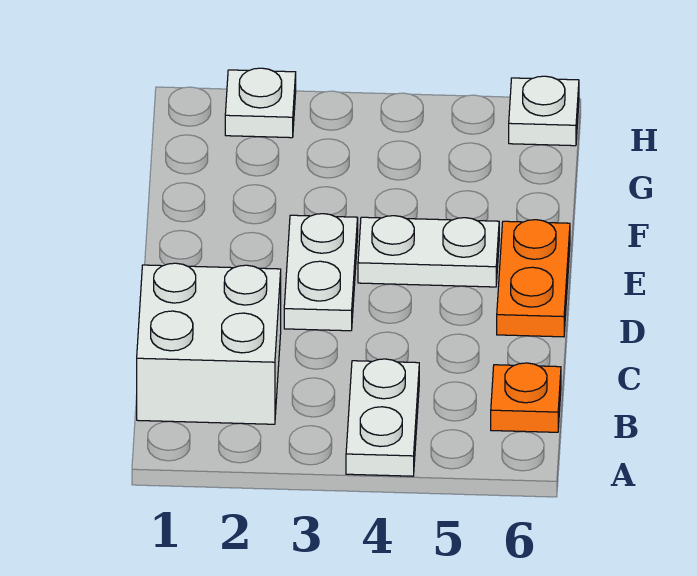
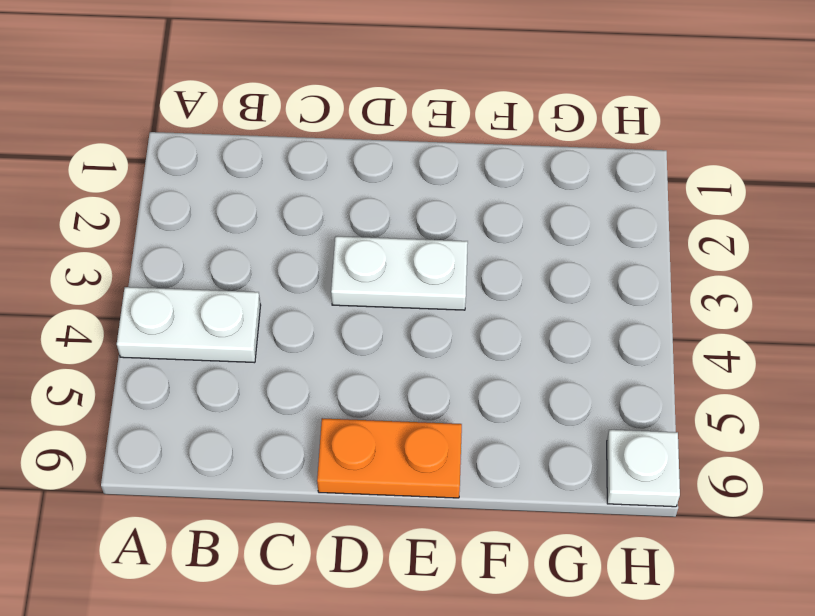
none -> white 2x2 brick [137,263,281,424]
none -> orange 1x1 plate [491,363,561,432]

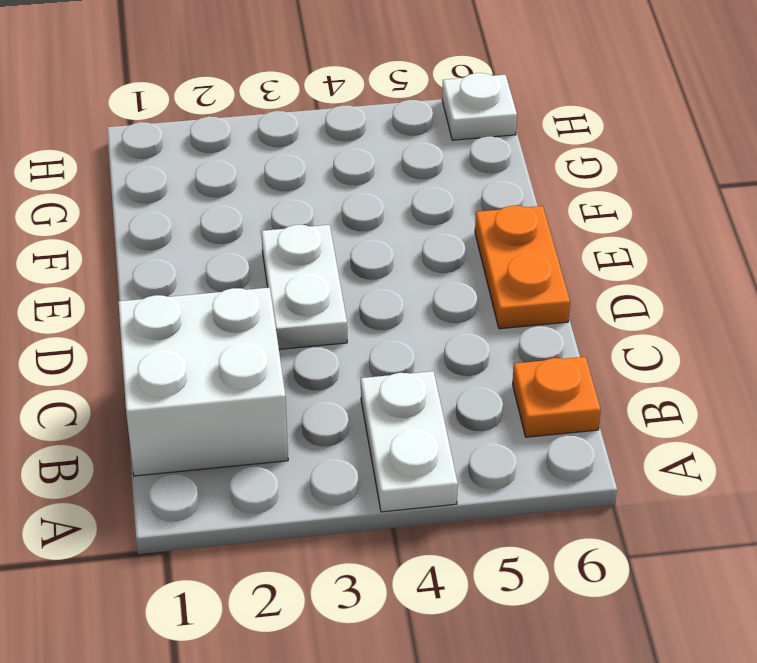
none -> white 1x2 plate [358,216,499,287]
none -> white 1x1 plate [225,68,296,138]

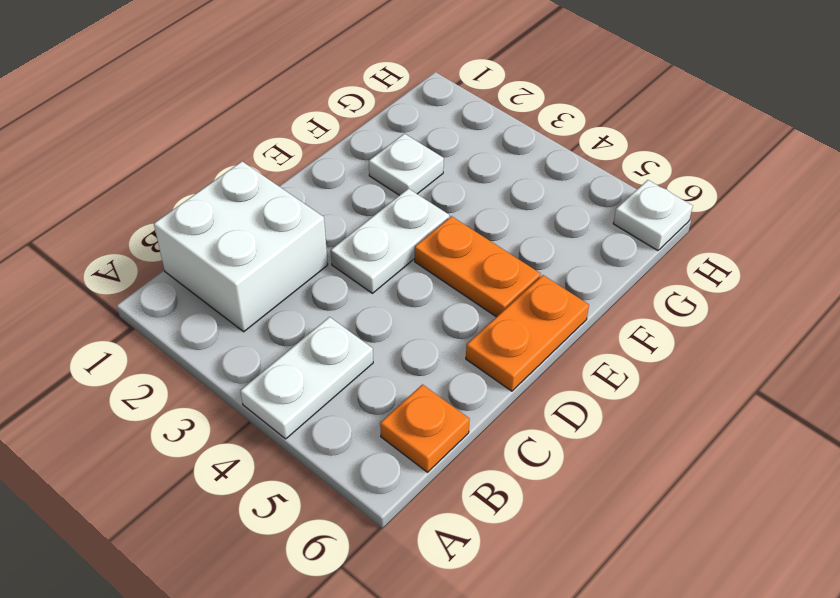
orange 1x2 plate [415,216,541,317] -> white 1x2 plate [358,216,499,287]
white 1x1 plate [369,134,444,195] -> white 1x1 plate moved to [225,68,296,138]

